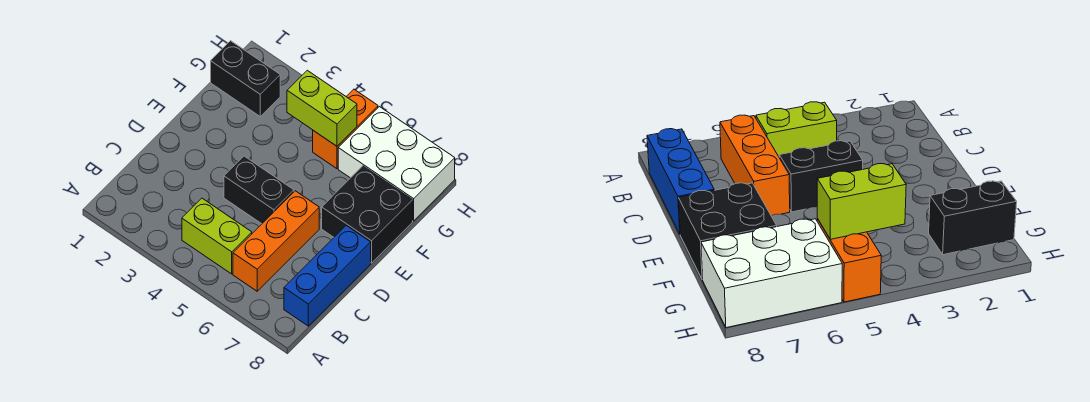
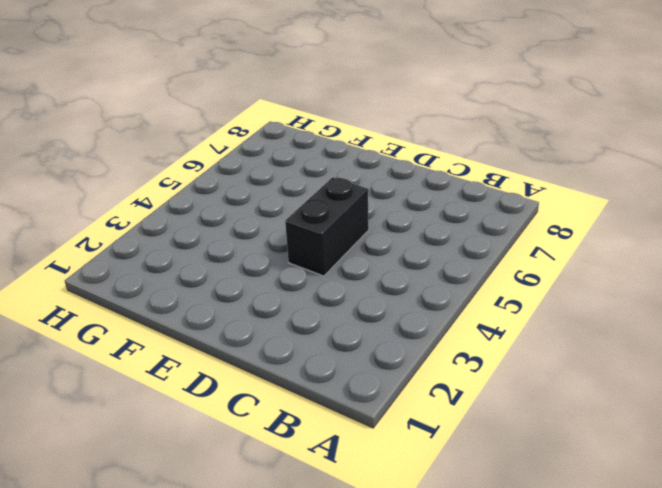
none -> lime 1x2 brick [182,198,252,274]
none -> orange 1x3 brick [233,191,319,291]

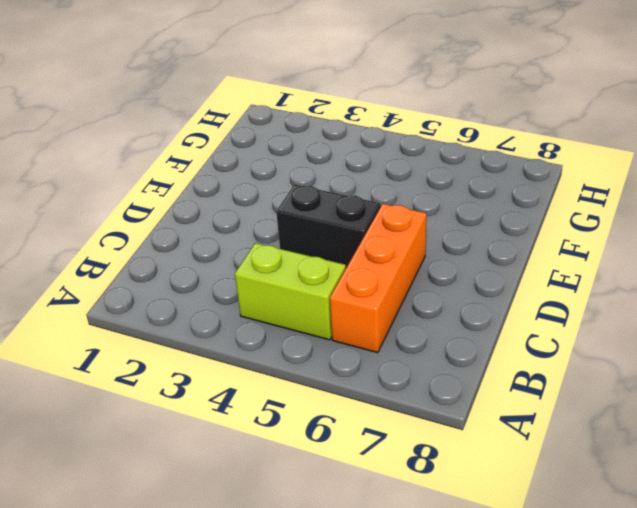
none -> blue 1x3 brick [284,226,371,326]
none -> black 2x2 brick [322,166,413,263]

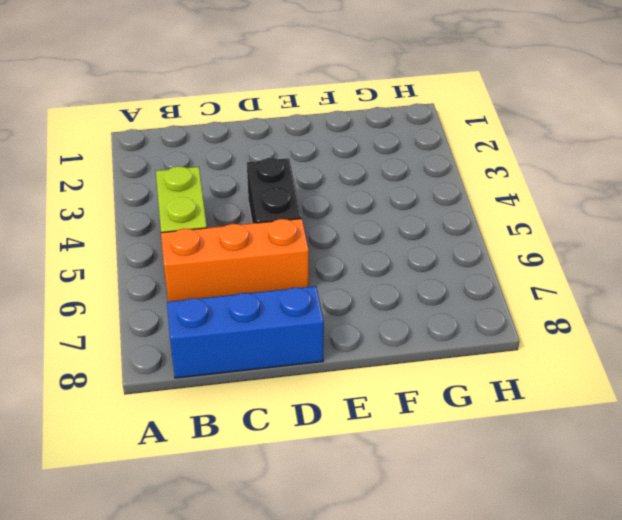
none -> black 2x2 brick [322,166,413,263]
none -> black 1x2 brick [211,41,280,116]

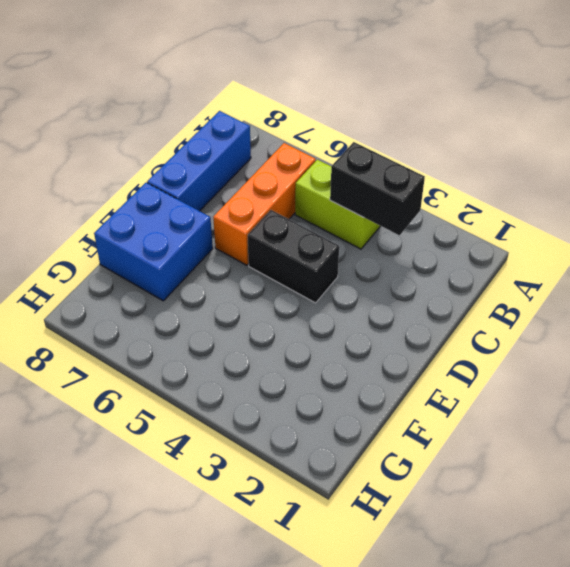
black 1x2 brick [330,142,425,235] -> black 1x2 brick moved to [211,41,280,116]
blue 2x2 brick [94,183,213,301] -> black 2x2 brick [322,166,413,263]
none -> orange 1x2 brick [313,89,378,169]
none -> white 2x3 brick [338,107,455,221]

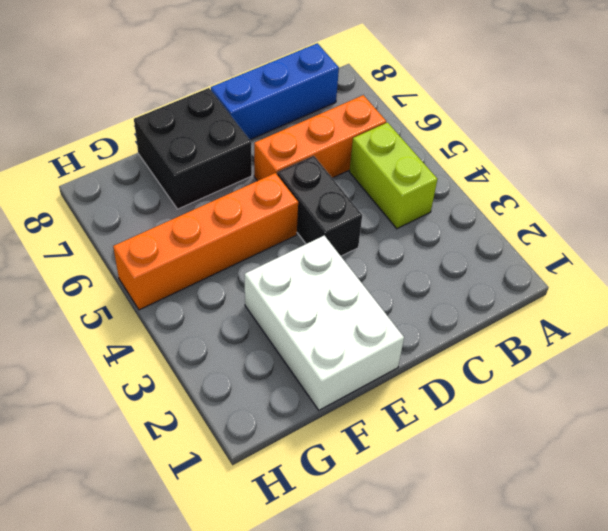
white 2x3 brick [245,236,404,410] -> white 2x3 brick moved to [338,107,455,221]
orange 1x4 brick [113,173,298,310] -> orange 1x2 brick [313,89,378,169]
none -> black 1x2 brick [211,41,280,116]
none -> lime 1x2 brick [287,70,357,146]

